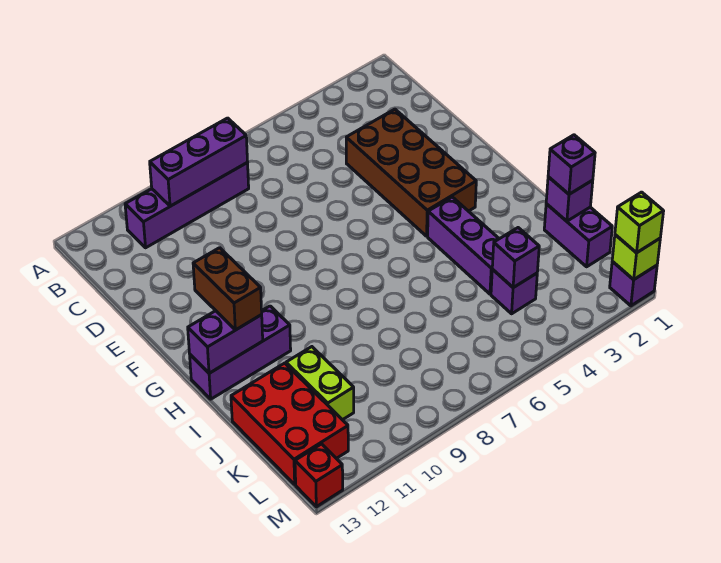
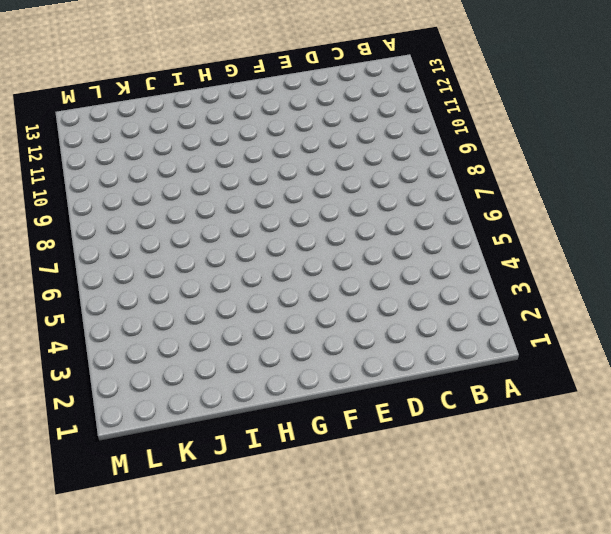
none -> purple 1x4 brick [125,162,249,248]
none -> brown 2x4 brick [346,109,476,236]
none -> purple 1x3 brick [428,197,499,294]

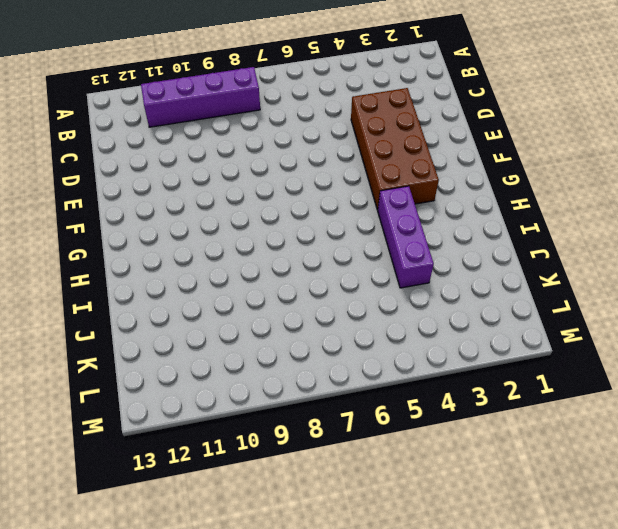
none -> purple 1x3 brick [190,306,291,399]
none -> purple 1x2 brick [544,204,612,267]
none -> lime 1x2 brick [286,347,354,420]

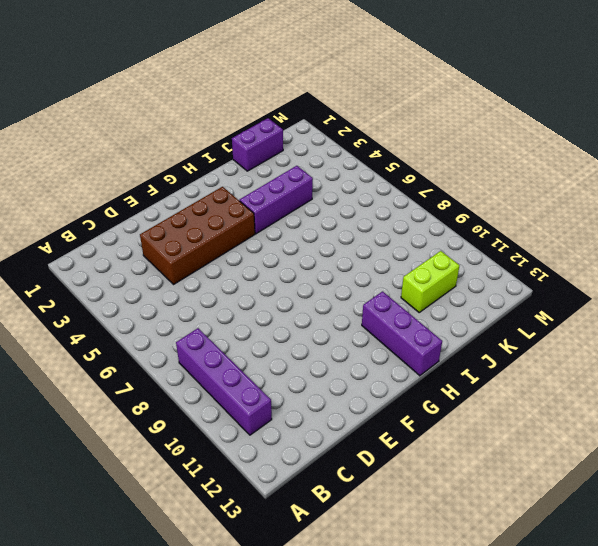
none -> red 2x3 brick [231,363,348,484]
none -> purple 1x1 brick [491,269,537,314]
none -> purple 1x1 brick [610,262,657,306]

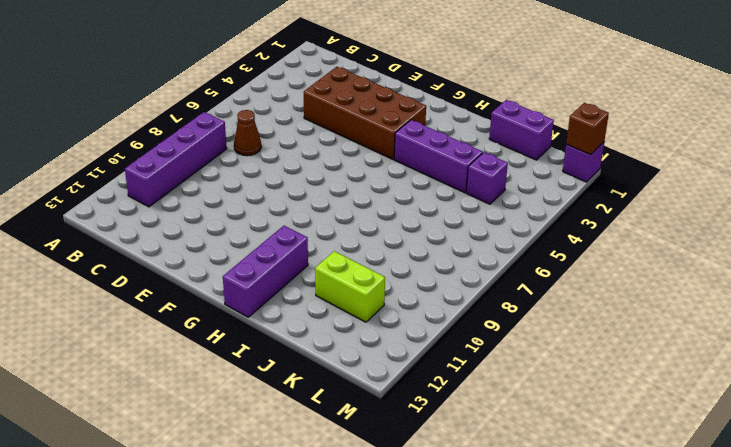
brown 1x1 cone [234,110,261,156] -> none
brown 1x1 brick [566,103,609,155] -> lime 1x1 brick [612,235,660,280]
none -> red 2x3 brick [231,363,348,484]
none -> red 1x1 brick [295,444,343,507]
none -> purple 1x3 brick [150,118,248,206]

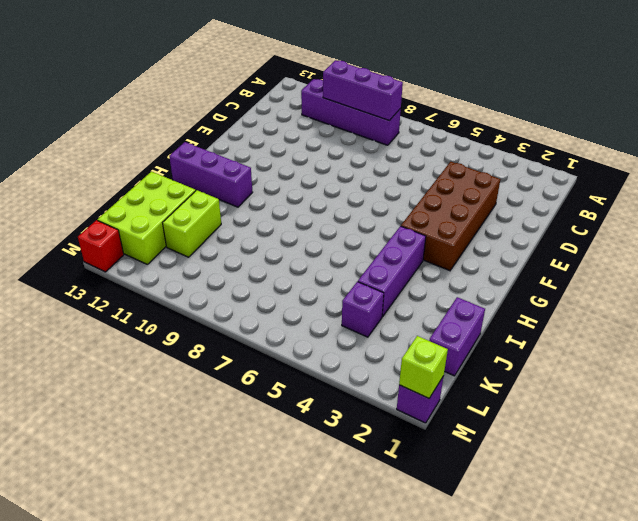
lime 2x3 brick [97,172,196,264] -> red 2x3 brick [231,363,348,484]
none -> purple 1x2 brick [188,311,263,373]
none -> purple 1x1 brick [546,177,593,221]
none -> purple 1x1 brick [492,228,539,288]

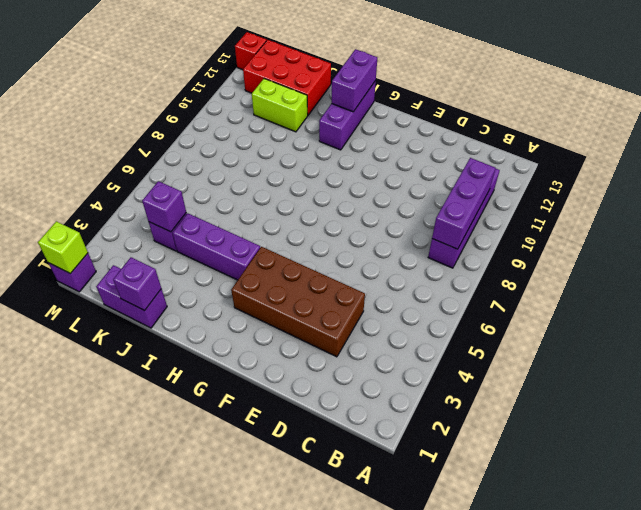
none -> brown 1x2 brick [193,248,262,330]
none -> purple 1x1 brick [548,135,595,194]
none -> lime 1x1 brick [615,192,664,253]

